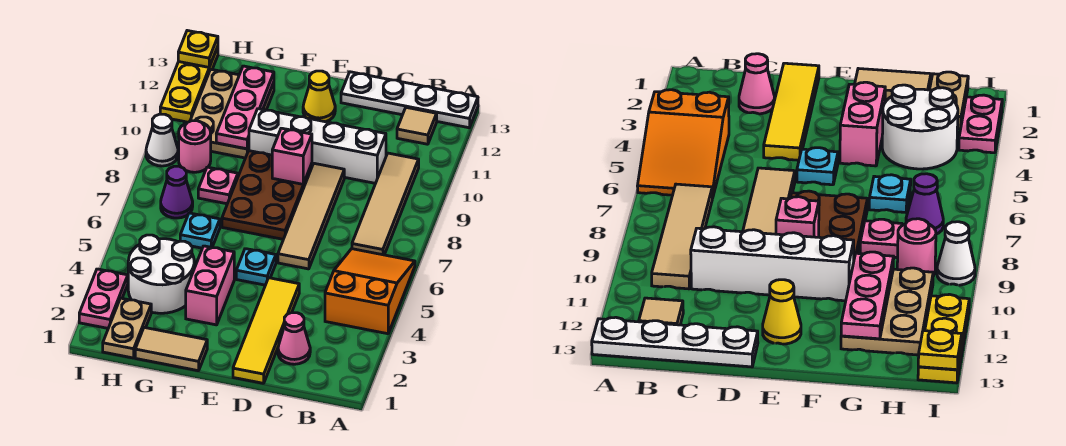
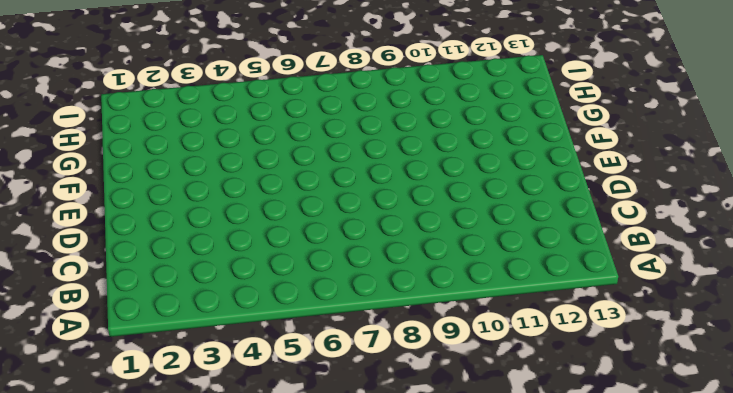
none -> orange 2x3 slope [325,249,415,334]
none -> white 1x4 plate [341,72,478,128]
none -> tan 1x4 tile [352,153,419,255]

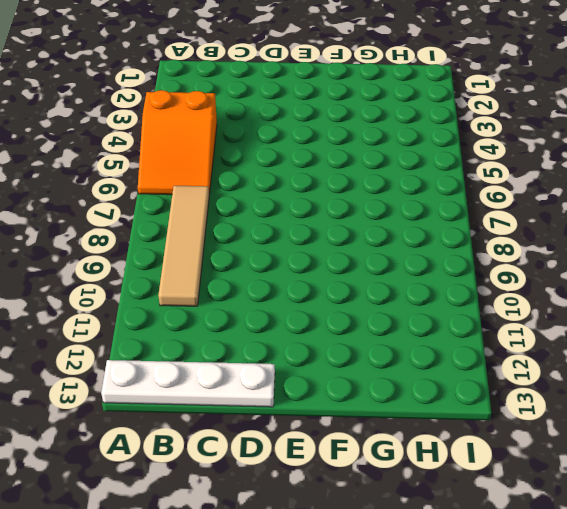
none -> tan 1x1 tile [397,107,437,144]
none -> pink 1x1 cone [278,313,310,364]
none -> white 1x4 brick [249,109,386,183]

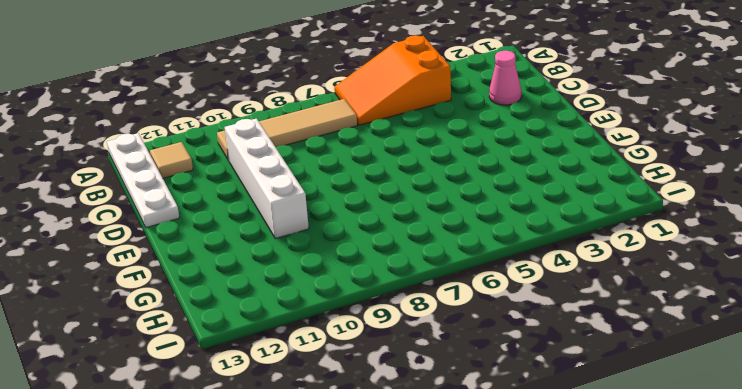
none -> yellow 1x4 tile [233,278,299,383]
none -> tan 1x4 tile [278,163,344,269]
none -> cyan 1x1 plate [236,249,276,285]

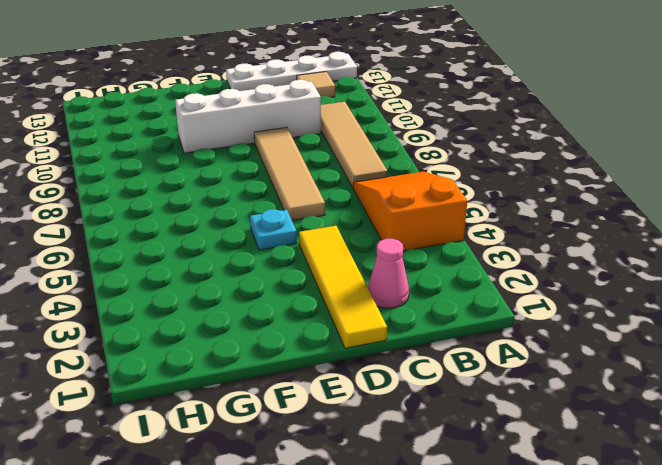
none -> brown 2x3 plate [222,151,312,239]
none -> yellow 1x1 cone [303,71,335,122]
none -> tan 1x2 tile [135,327,207,371]

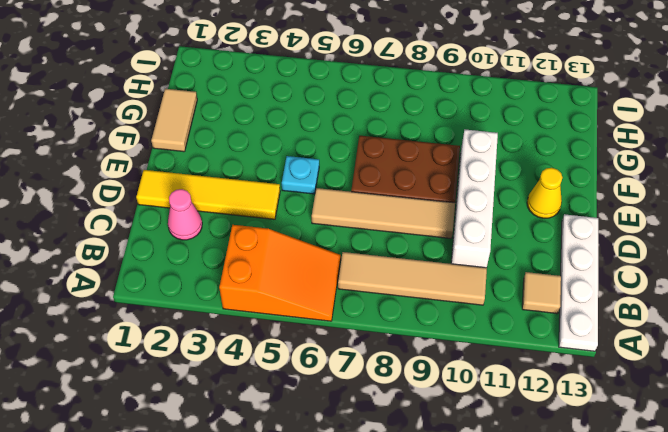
none -> pink 1x2 brick [186,246,234,325]
none -> white 2x2 round brick [128,235,194,313]
none -> cyan 1x1 plate [180,213,220,248]

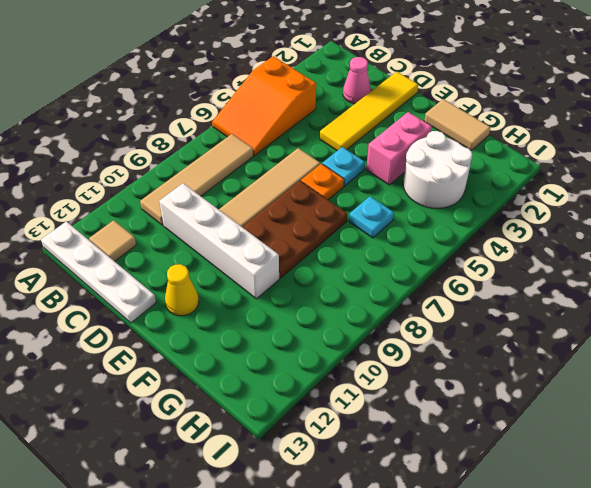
orange 1x1 plate [301,164,344,200] -> none
none -> pink 1x1 plate [198,167,238,204]
none -> tan 2x3 plate [190,69,274,158]
none -> tan 1x2 plate [103,298,151,358]

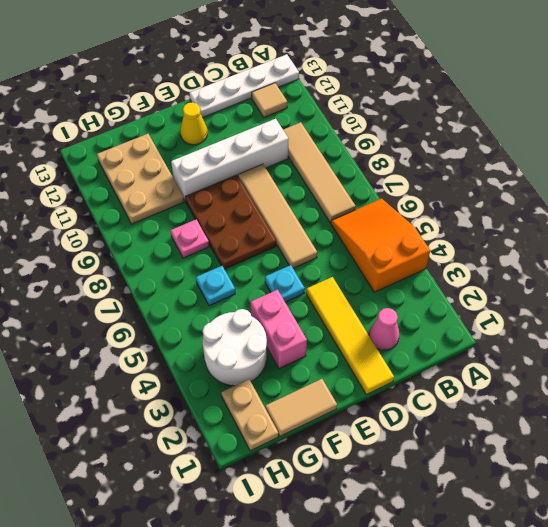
none -> purple 1x1 cone [161,166,193,218]
none -> pink 1x1 round brick [179,121,211,172]
none -> pink 1x2 plate [79,269,128,328]

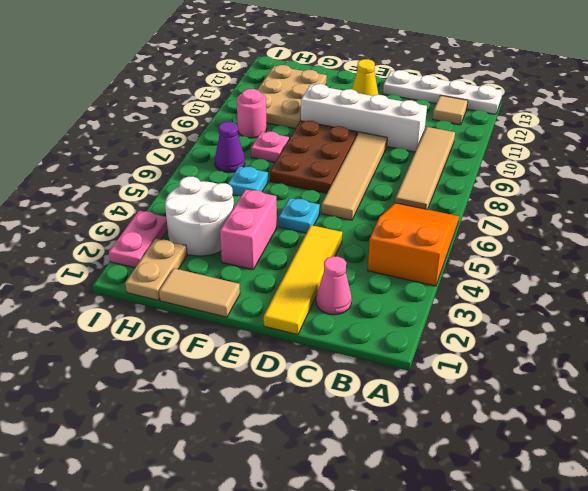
none -> white 1x1 cone [146,114,178,166]
none -> yellow 1x3 plate [160,47,218,122]
none -> pink 1x1 brick [272,128,312,184]

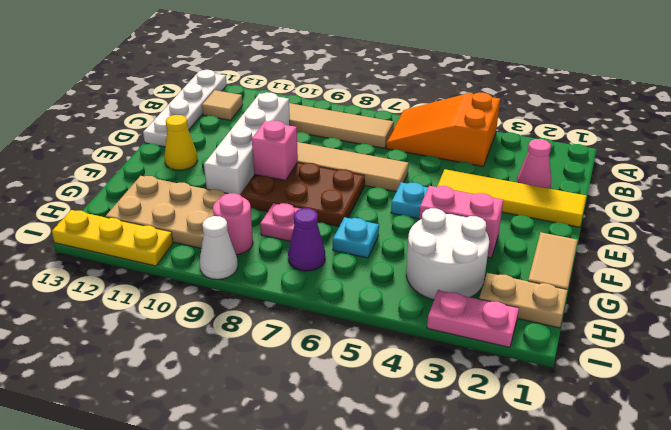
none -> pink 1x3 plate [216,66,274,149]
none -> yellow 1x1 plate [178,31,218,67]

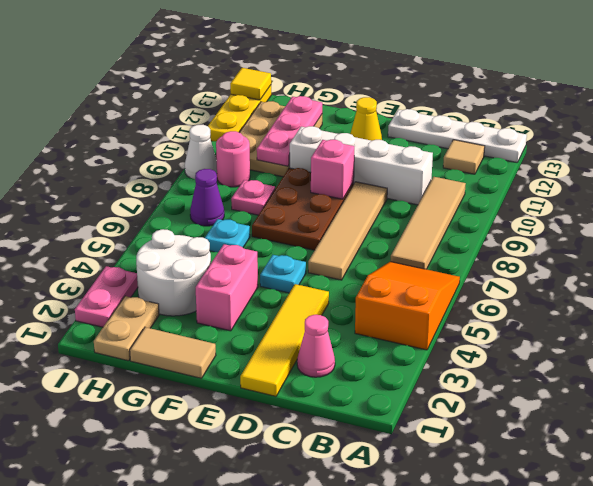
yellow 1x1 tile [230,68,271,100] -> yellow 1x1 plate [178,31,218,67]

